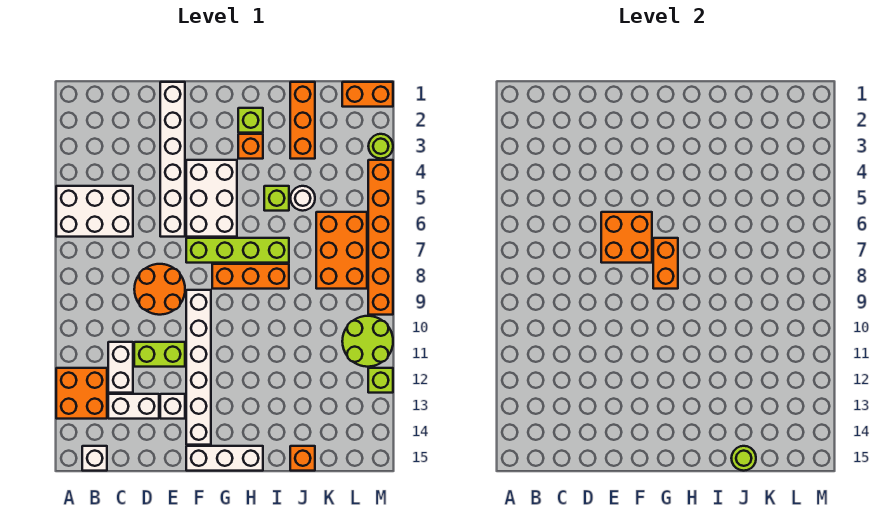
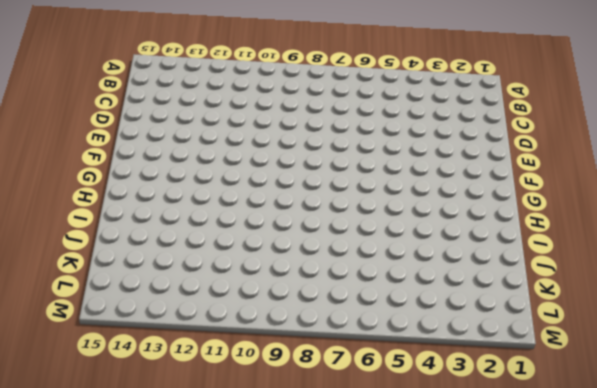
none -> white 2x3 brick [56,186,133,237]
none -> orange 2x2 brick [56,368,107,419]
none -> white 1x1 brick [82,446,107,471]

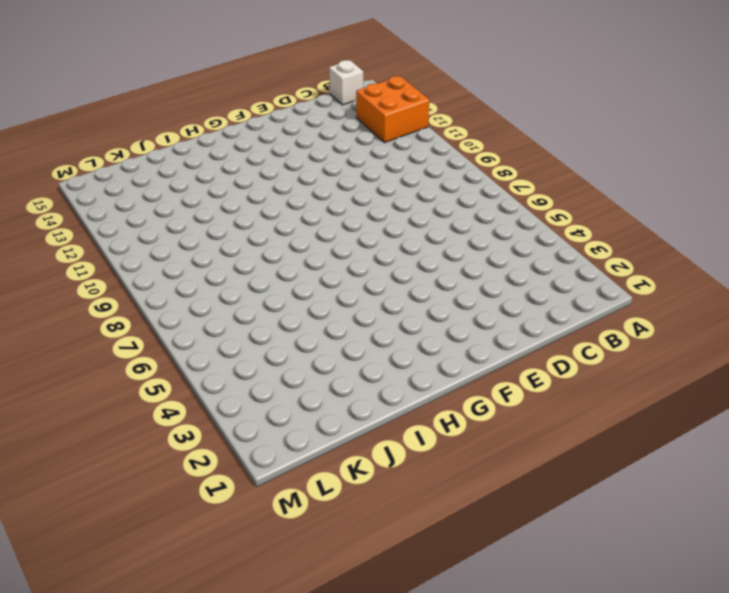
none -> white 2x3 brick [56,186,133,237]
none -> white 1x2 brick [108,342,133,393]
none -> white 1x2 brick [108,394,159,419]

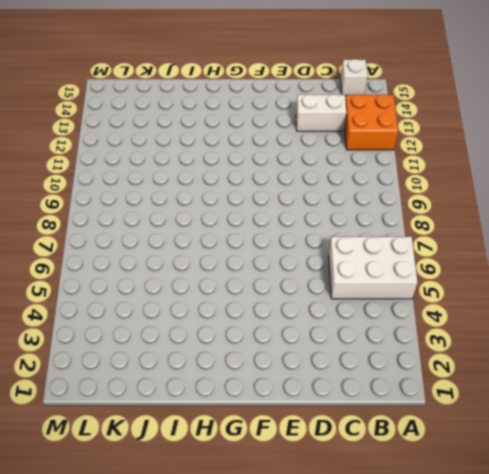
none -> white 1x2 brick [108,342,133,393]
none -> orange 2x2 round brick [134,264,185,315]
none -> lime 1x2 brick [134,342,185,367]

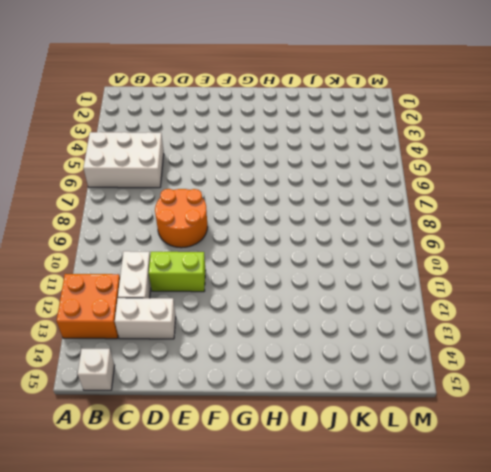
none -> white 1x6 brick [160,82,185,237]
none -> white 1x1 brick [160,394,185,419]
none -> white 2x3 brick [186,160,237,237]

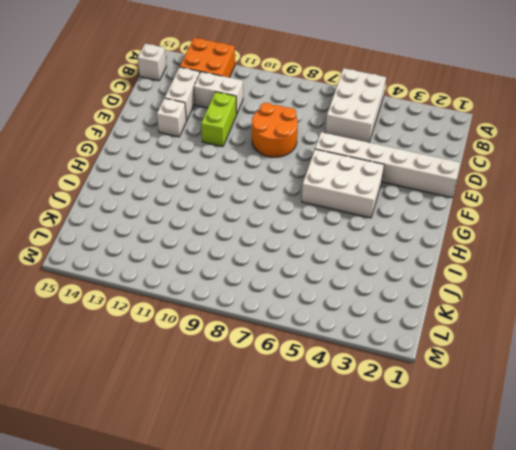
none -> lime 1x4 brick [186,238,289,263]
none -> white 1x6 brick [186,290,211,445]
none -> white 1x3 brick [186,446,263,471]

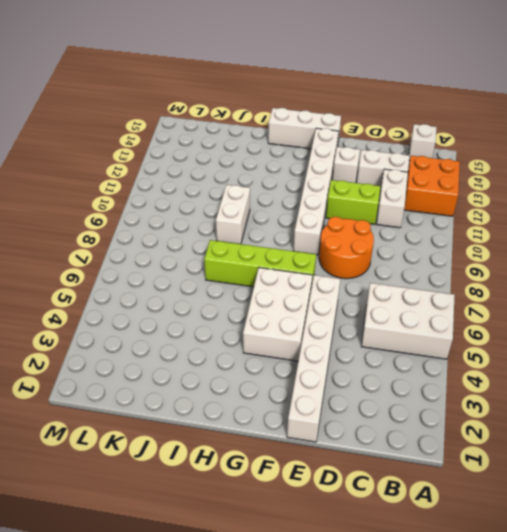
white 1x2 brick [216,185,250,244] -> none
none -> orange 1x3 brick [212,264,289,289]
none -> lime 1x1 brick [238,108,263,133]
none -> orange 1x1 brick [238,134,263,159]

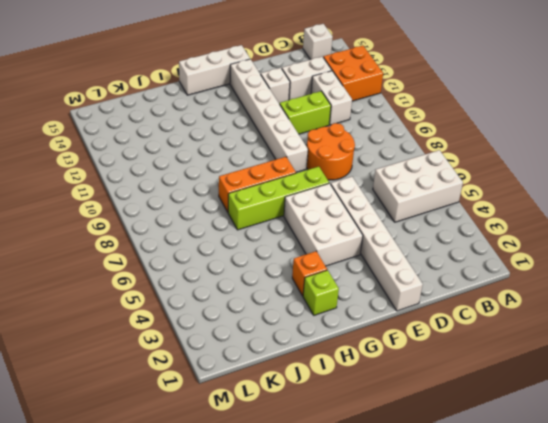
none -> lime 1x1 brick [264,186,289,211]
none -> orange 1x3 brick [290,82,315,159]
none -> white 1x1 round brick [290,186,315,211]

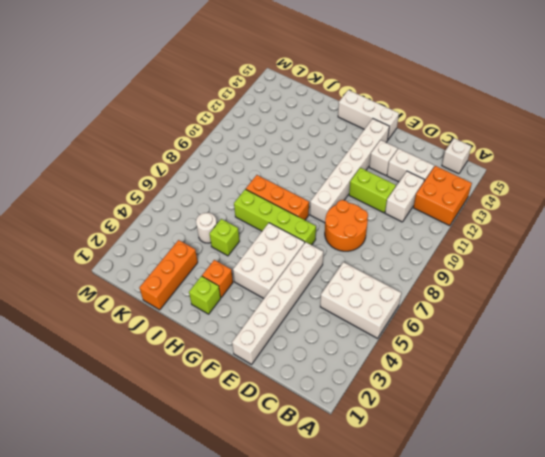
none -> orange 1x1 brick [290,446,315,471]
none -> orange 2x3 brick [316,212,367,289]
none -> orange 1x2 brick [342,82,393,107]

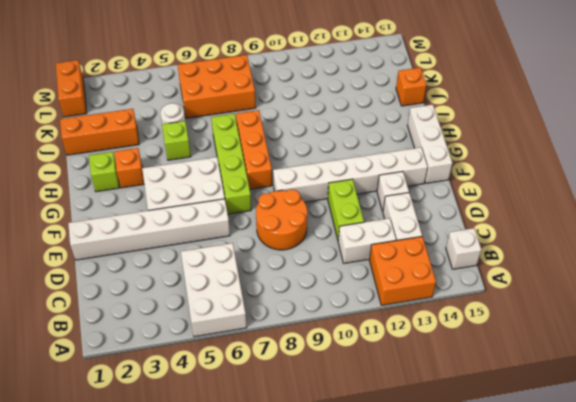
none -> lime 2x2 round brick [342,316,393,367]
none -> lime 1x1 round brick [368,134,393,159]
none -> orange 1x6 brick [368,160,393,315]

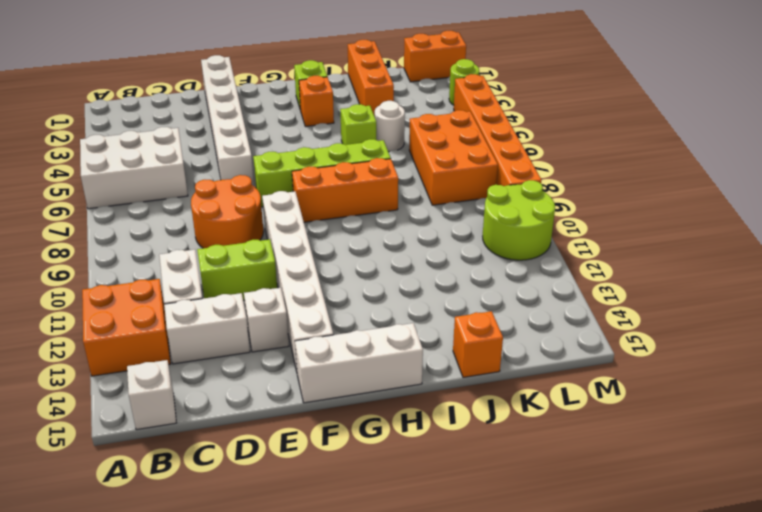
none -> white 2x3 brick [186,160,237,237]
none -> lime 1x1 brick [368,368,393,393]
none -> orange 2x2 brick [601,212,652,263]

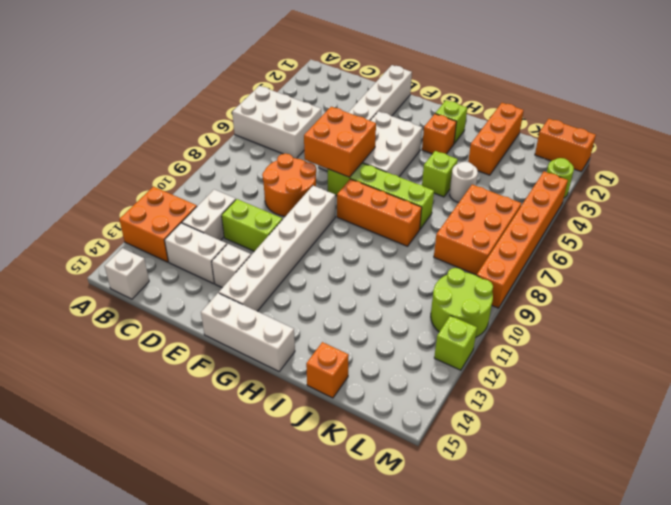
none -> orange 1x2 brick [653,238,678,289]
none -> lime 1x1 round brick [731,446,756,471]

